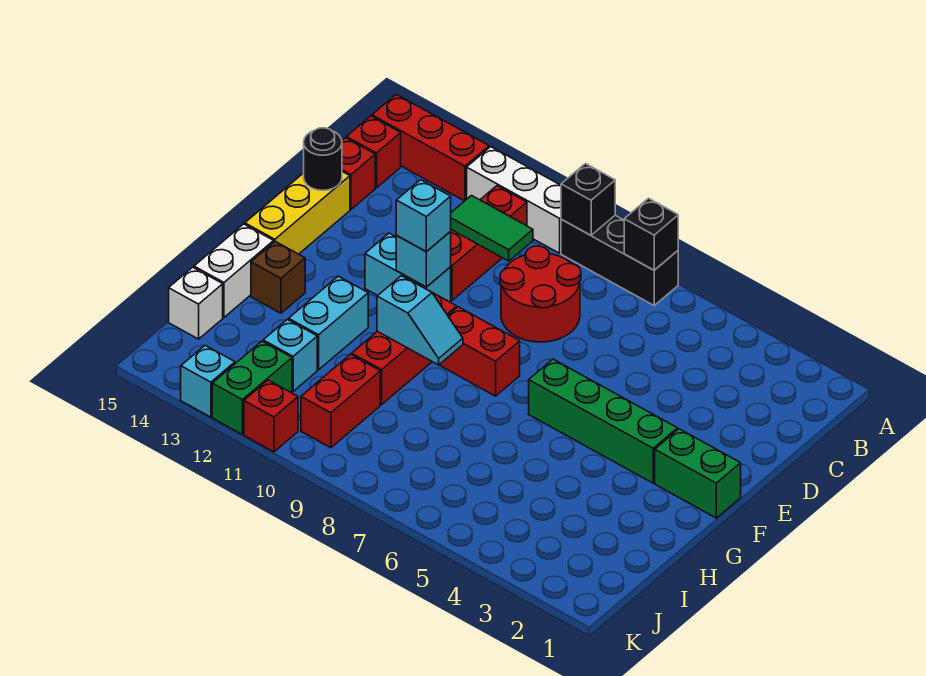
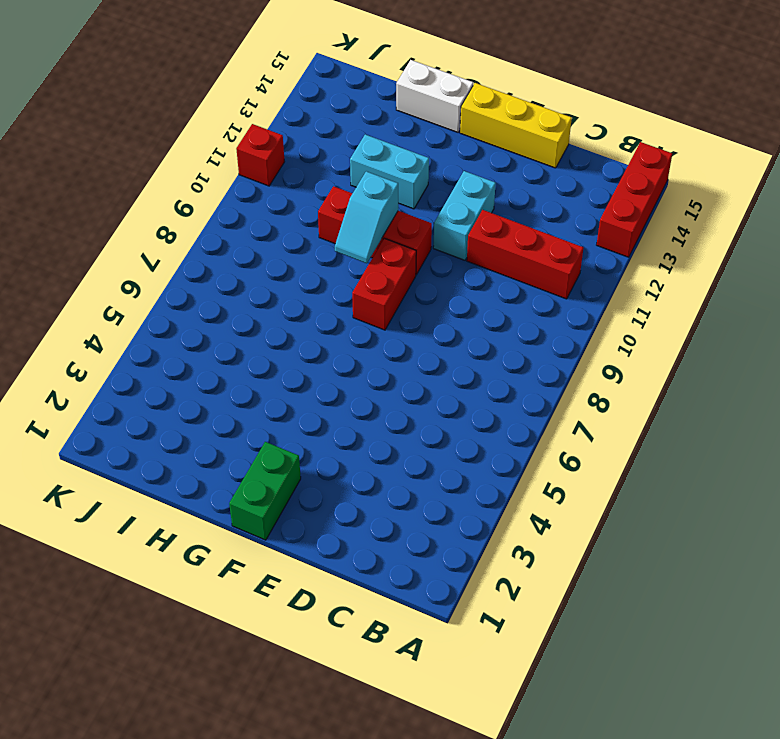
none -> black 1x3 brick [561,215,678,305]
none -> white 1x3 brick [467,147,561,253]
none -> red 1x1 brick [347,116,401,188]

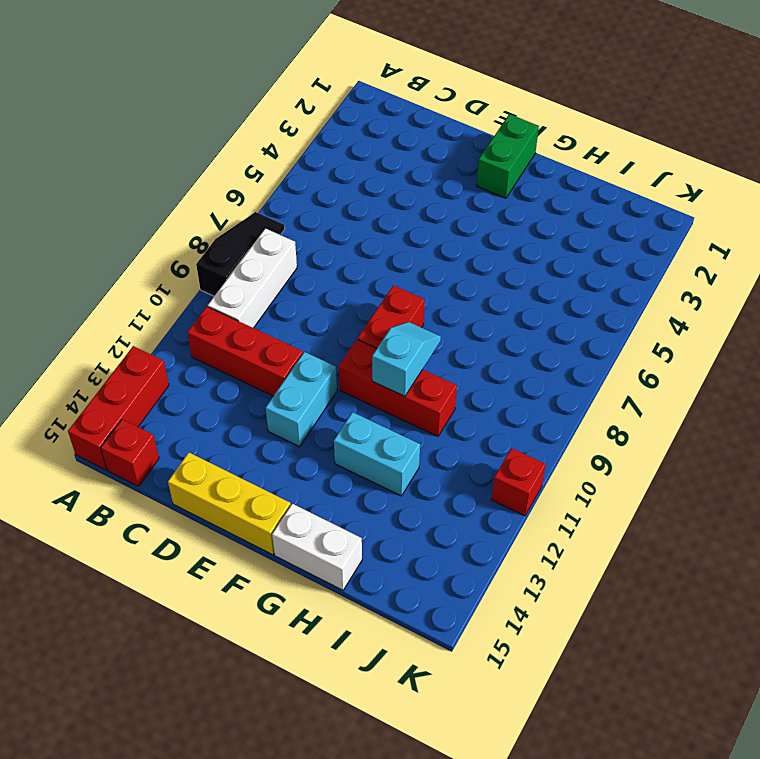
black 1x3 slope [196,212,285,296] -> black 1x3 brick [561,215,678,305]
white 1x3 brick [208,228,297,328] -> white 1x3 brick moved to [467,147,561,253]
none -> red 2x2 round brick [500,246,581,342]
none -> red 1x1 brick [342,138,375,209]
none -> green 1x4 brick [529,359,677,483]

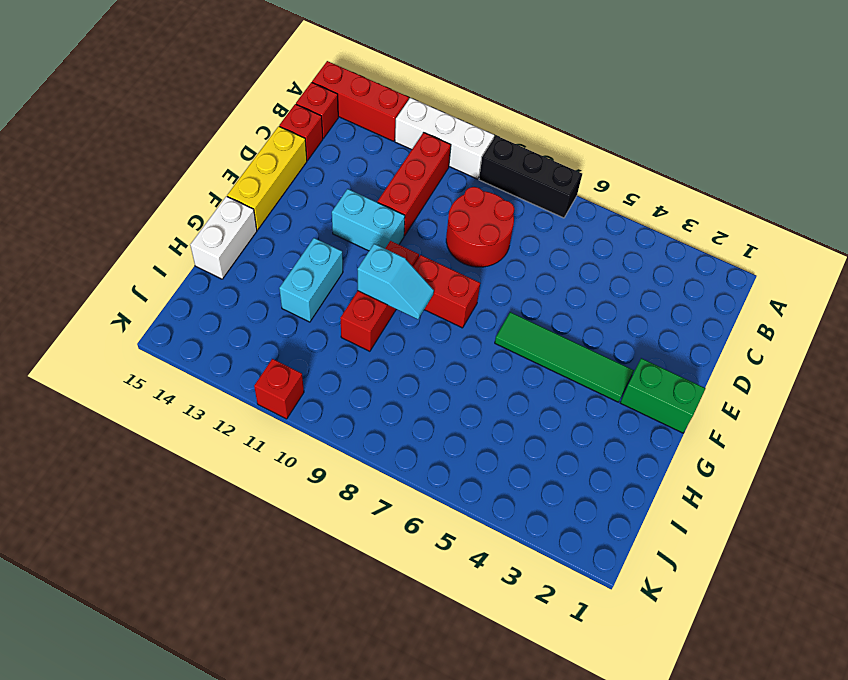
green 1x4 tile [495,312,634,402] -> green 1x4 brick [529,359,677,483]
none -> brown 1x1 brick [251,242,305,313]
none -> red 1x2 brick [301,354,380,448]
none -> cyan 1x1 brick [263,320,317,391]

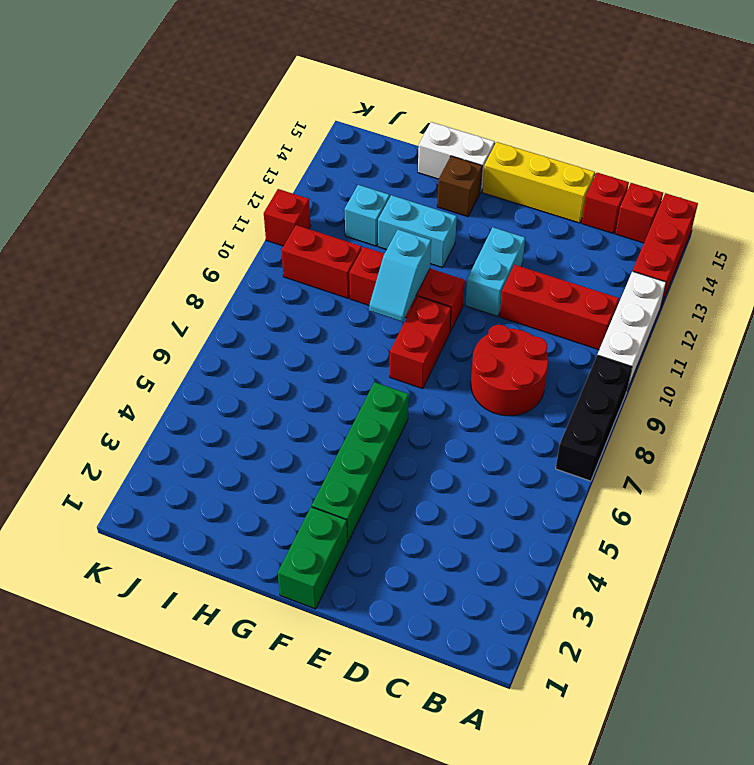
none -> white 1x1 brick [169,267,223,339]
none -> green 1x2 brick [212,341,292,434]
none -> cyan 1x1 brick [181,345,235,417]

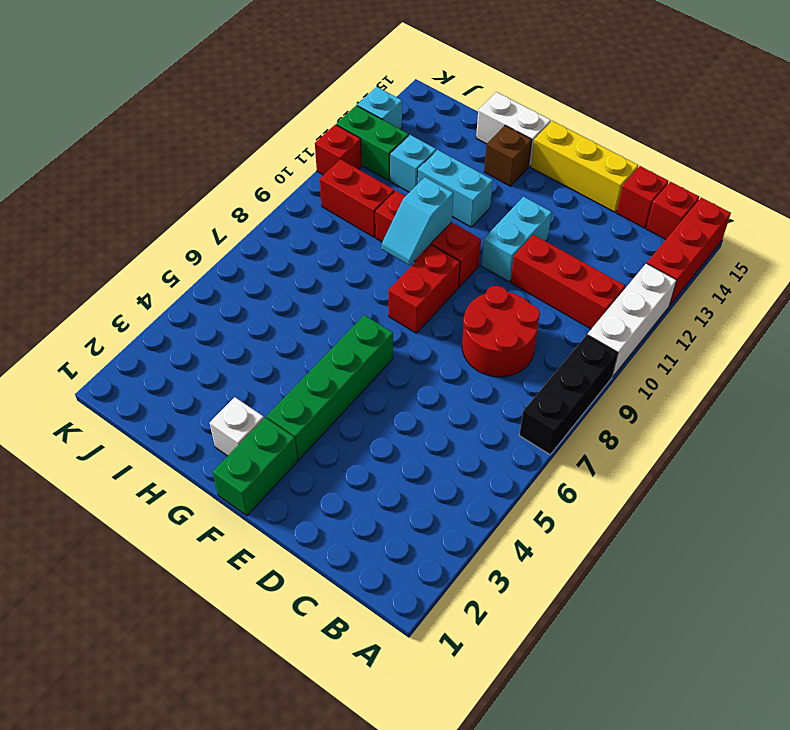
white 1x1 brick [210,397,264,456] -> white 1x1 brick moved to [169,267,223,339]
none -> black 1x1 brick [624,198,678,270]
none -> black 1x1 brick [561,164,615,235]
none -> green 1x2 tile [451,196,533,261]

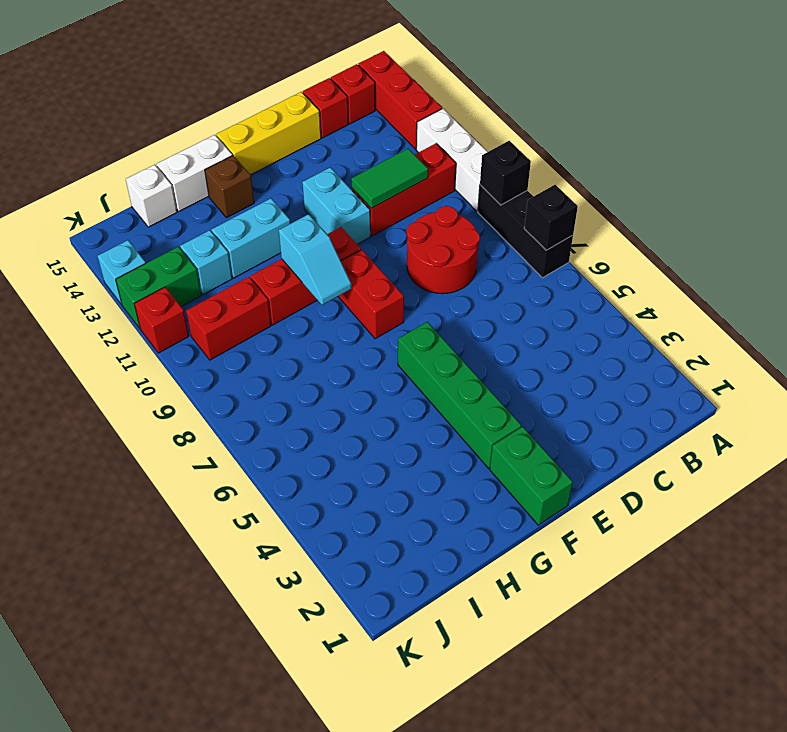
green 1x2 tile [351,149,428,208] -> green 1x2 tile turned to [451,196,533,261]
none -> black 1x1 round brick [304,128,342,190]
none -> cyan 1x1 brick [396,232,451,287]
none -> cyan 1x1 brick [396,180,451,252]

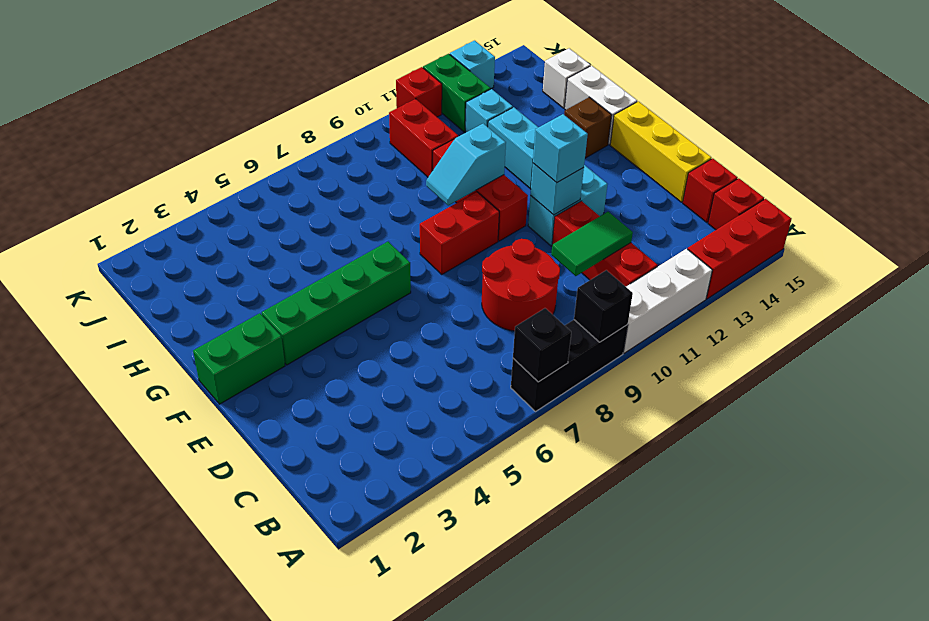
none -> black 1x1 round brick [304,128,342,190]

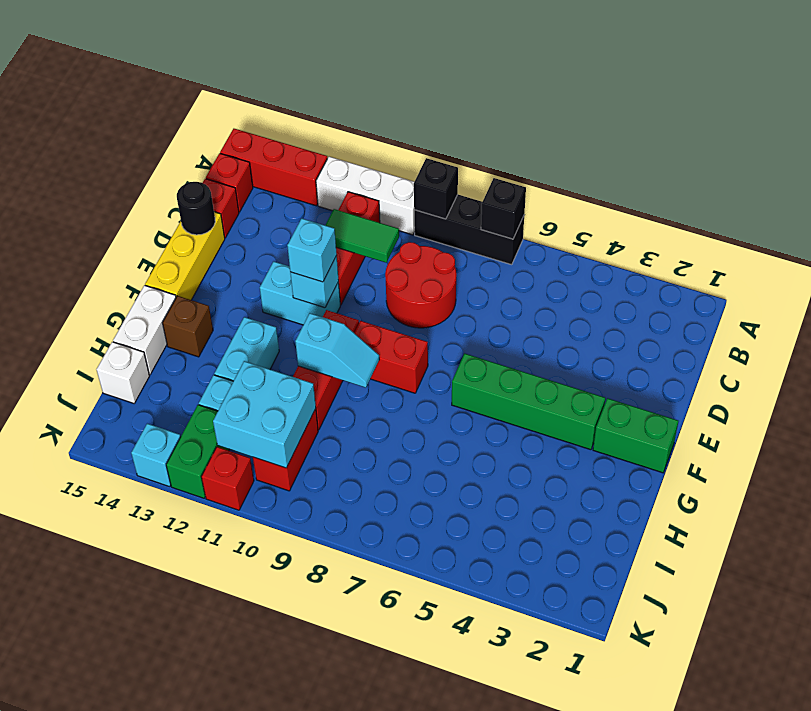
cyan 2x2 brick [213,361,316,468] -> none

